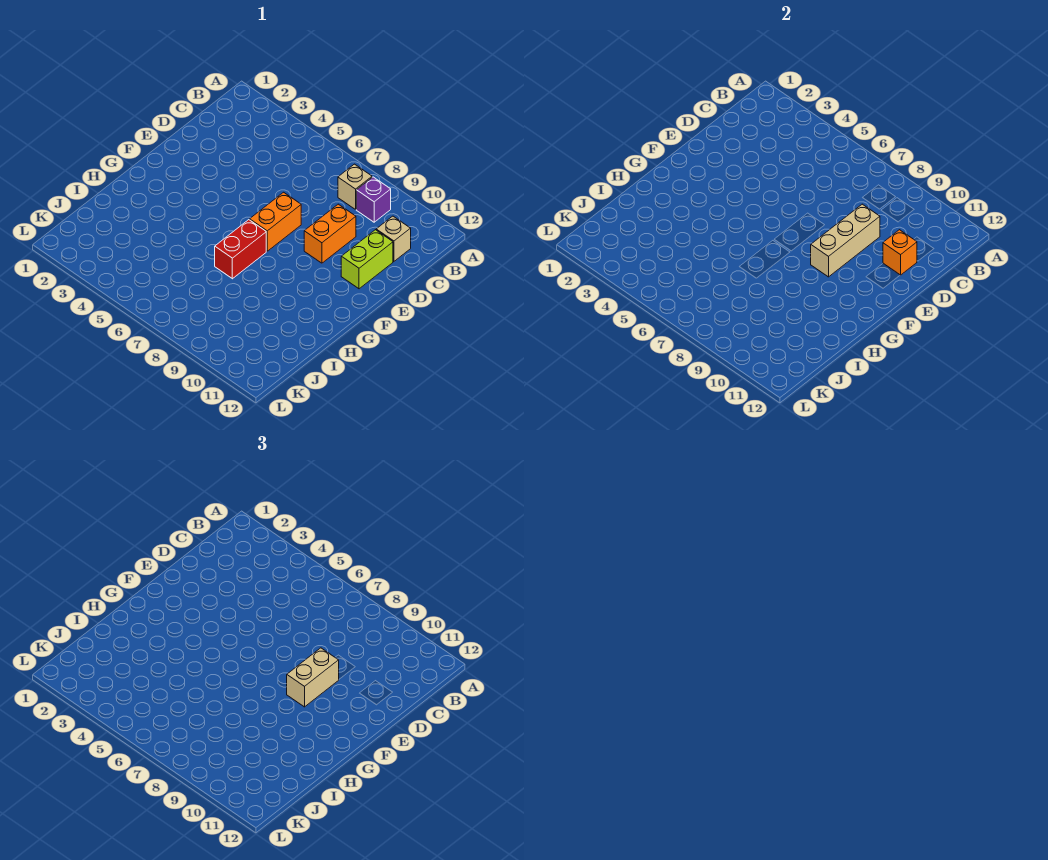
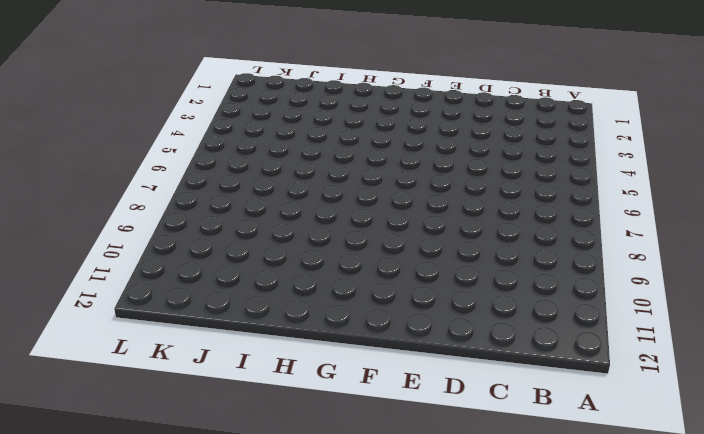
none -> tan 1x1 brick [338,164,372,209]
none -> purple 1x1 brick [356,177,391,222]

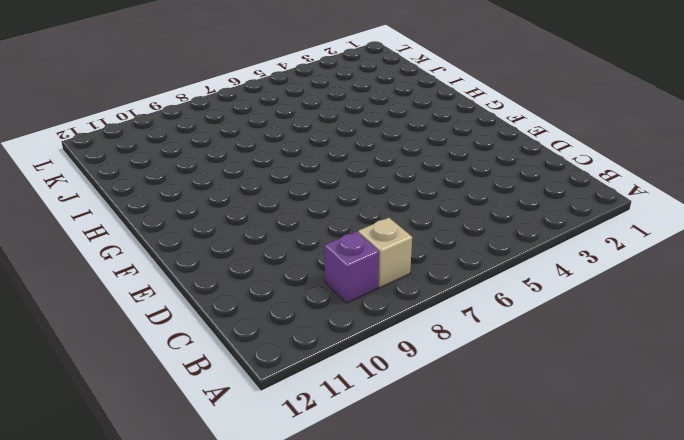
none -> tan 1x1 brick [376,216,411,261]
none -> orange 1x2 brick [304,204,356,263]

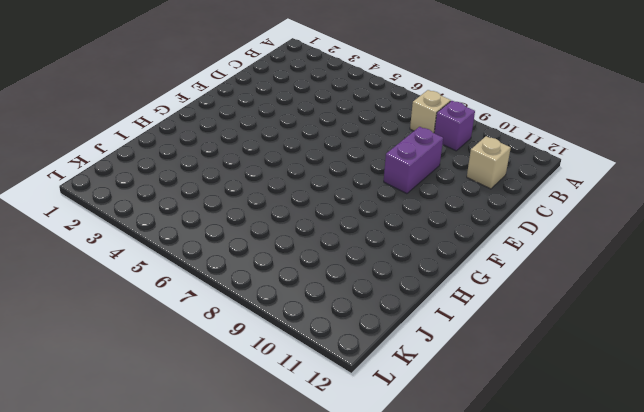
purple 1x2 brick [384,127,443,194] -> orange 1x2 brick [304,204,356,263]
none -> lime 1x2 brick [341,230,393,289]
none -> orange 1x2 brick [250,192,301,251]

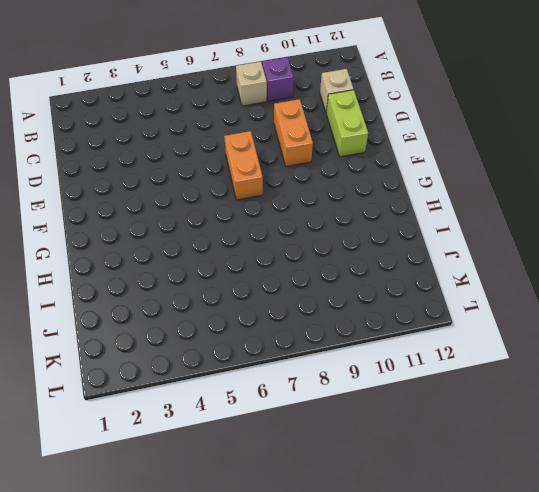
none -> red 1x2 brick [215,220,266,279]
none -> tan 1x3 brick [811,204,880,277]

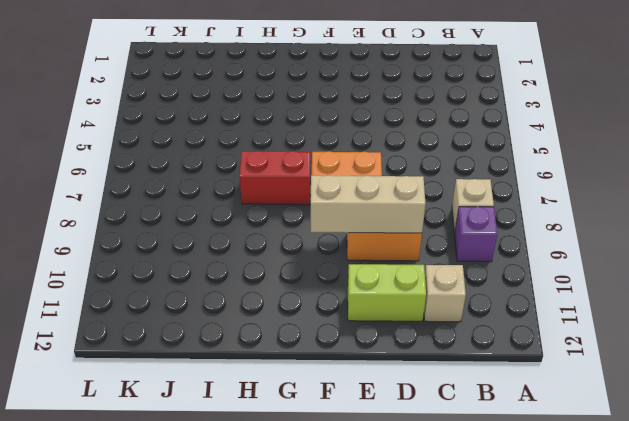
none -> orange 1x1 brick [883,230,917,275]
none -> tan 1x2 brick [287,648,339,707]

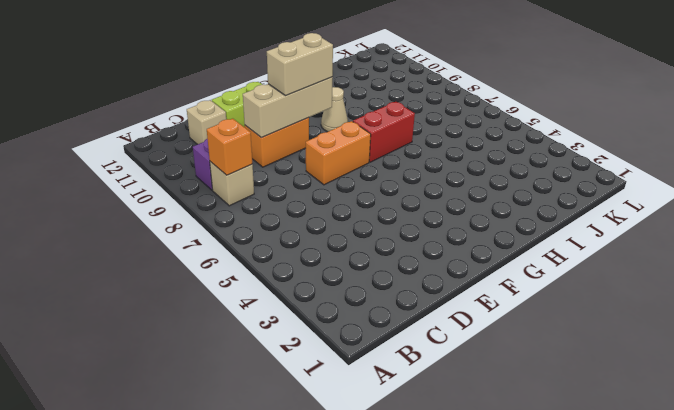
orange 1x1 brick [207,119,252,175] -> orange 1x1 brick moved to [883,230,917,275]
tan 1x1 cone [321,87,348,132] -> none

